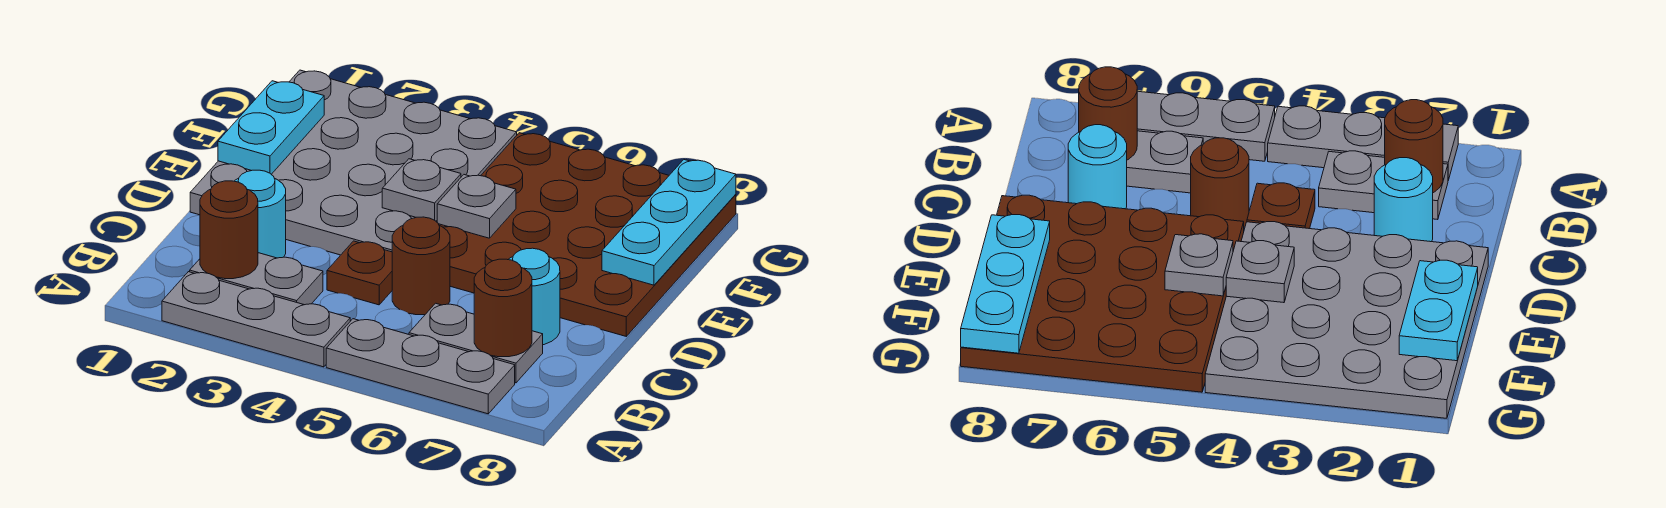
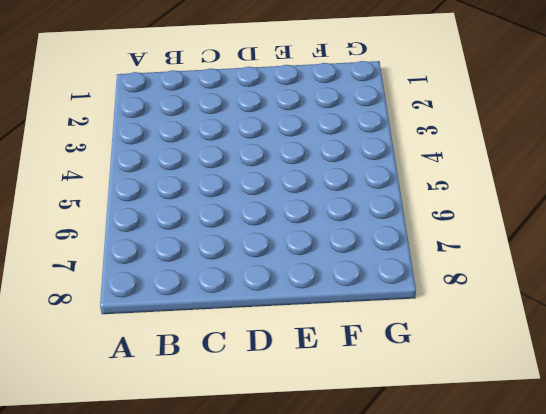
none -> grey 1x3 plate [162,272,350,367]
none -> grey 1x3 plate [326,319,515,414]
none -> grey 1x2 plate [190,253,323,305]

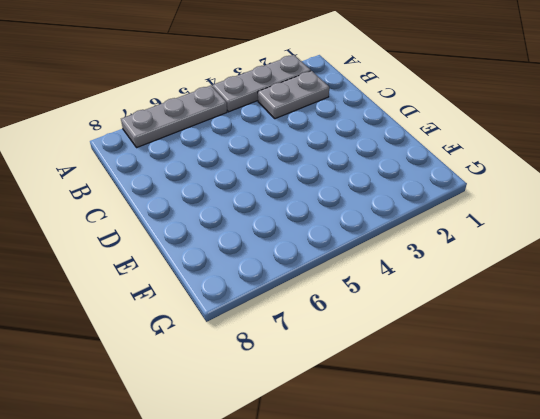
none -> grey 1x2 plate [409,303,543,383]
none -> cyan 1x1 round brick [235,170,286,258]
none -> brown 1x1 plate [327,241,392,305]

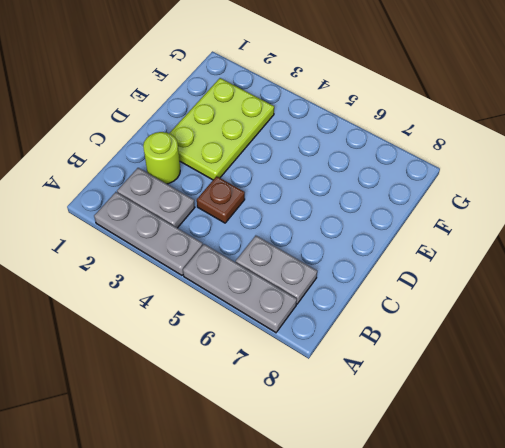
lime 1x1 round brick [143,132,180,184] -> cyan 1x1 round brick [235,170,286,258]
lime 2x3 plate [169,78,274,180] -> grey 4x4 plate [190,70,517,255]
none -> brown 1x1 round brick [392,217,450,315]
none -> cyan 1x1 round brick [508,248,560,345]
none -> brown 4x4 plate [439,133,736,336]

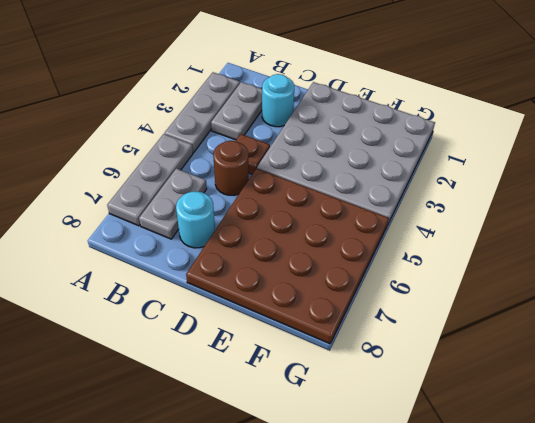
none -> brown 1x1 round brick [200,181,258,279]
none -> brown 1x1 round brick [474,259,532,357]
none -> cyan 1x2 plate [218,81,324,174]

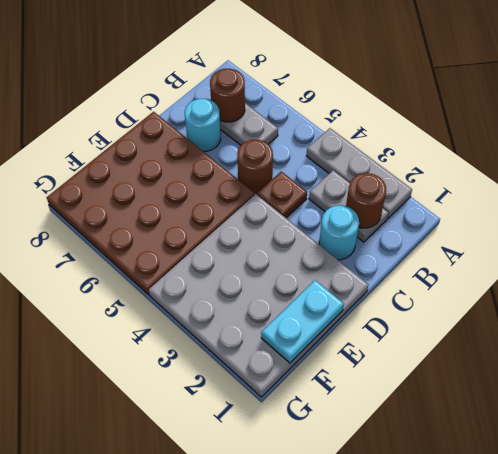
none -> grey 1x3 plate [326,319,515,414]
none -> grey 1x1 plate [382,159,461,221]
none -> grey 1x1 plate [437,175,516,238]

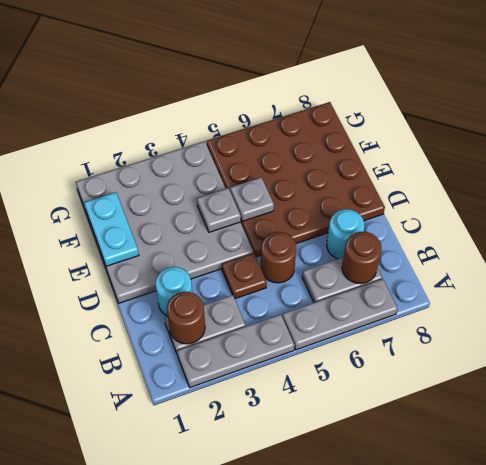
none -> cyan 1x3 plate [602,160,736,285]

